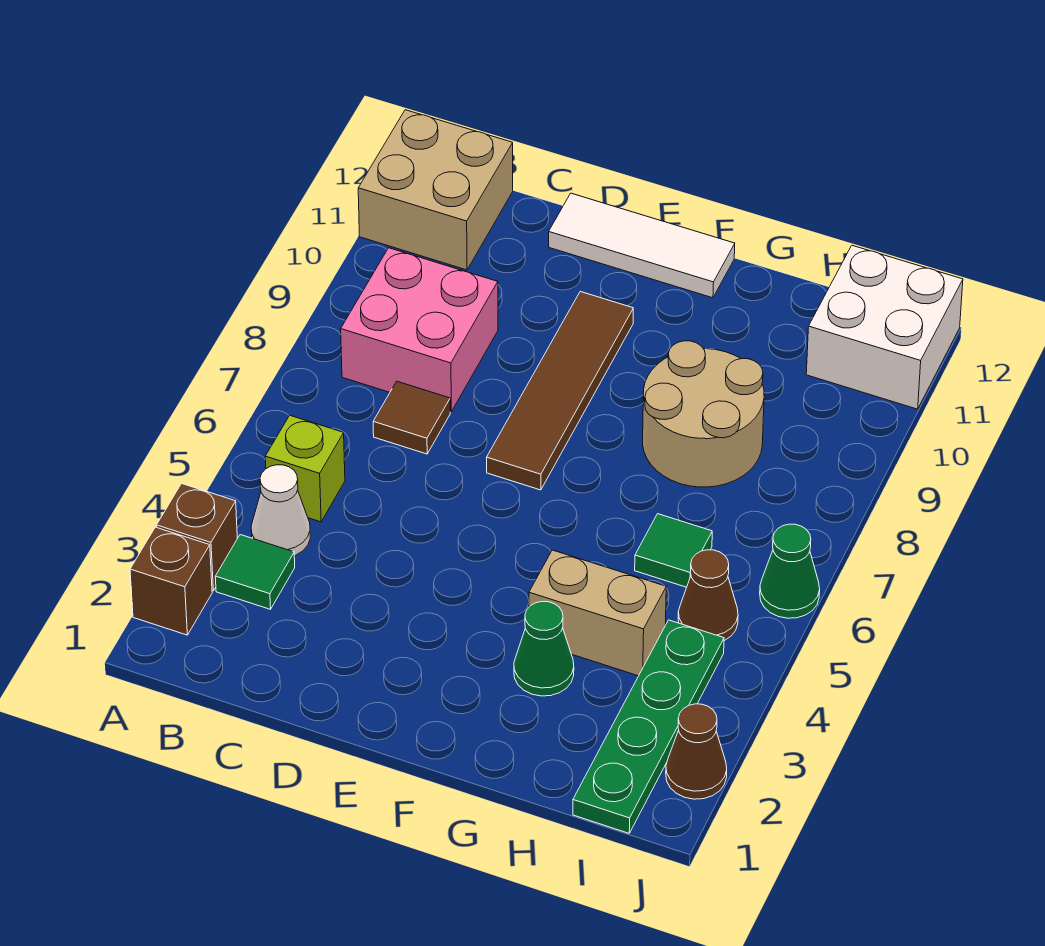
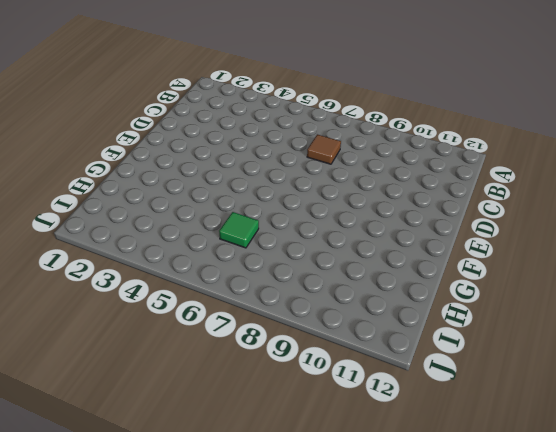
none -> brown 1x1 brick [130,527,212,635]
none -> brown 1x1 brick [157,484,237,591]
none -> tan 2x2 brick [358,110,513,270]

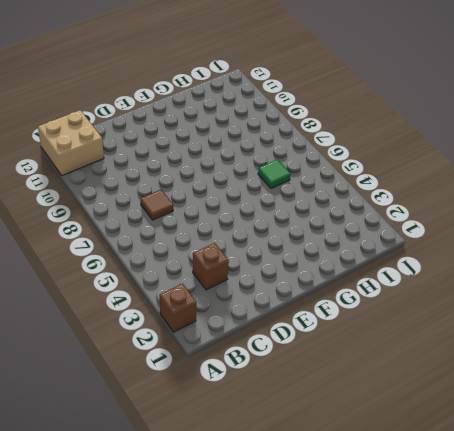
brown 1x1 brick [193,243,229,290] -> brown 1x1 brick moved to [157,484,237,591]
none -> green 1x1 tile [215,535,295,609]
none -> white 1x1 cone [251,465,310,556]
none -> lime 1x1 brick [265,415,345,522]

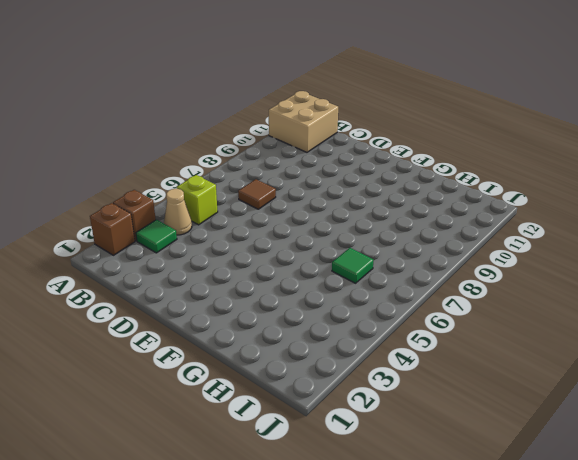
tan 1x1 cone [164,189,192,235] -> white 1x1 cone [251,465,310,556]
none -> pink 2x2 brick [341,248,498,412]
none -> white 1x3 tile [549,193,735,298]
none -> brown 1x4 tile [487,292,633,490]

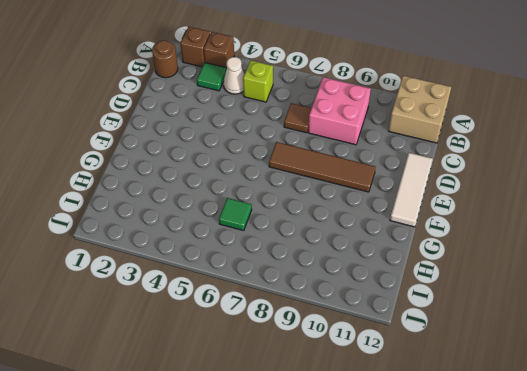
brown 1x1 round brick [152,41,178,78] -> none
none -> green 1x1 cone [514,602,574,696]
none -> tan 1x2 brick [529,550,666,676]
none -> tan 2x2 round brick [643,341,764,487]

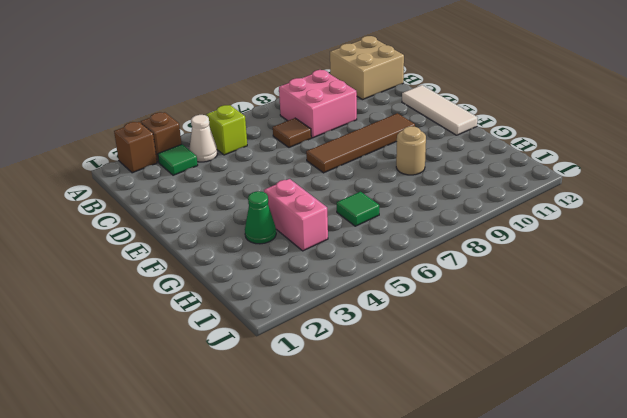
pink 1x2 brick [264,179,328,251] -> tan 1x2 brick [529,550,666,676]
tan 1x1 round brick [396,126,426,175] -> tan 2x2 round brick [643,341,764,487]
none -> green 1x4 plate [573,620,724,833]
none -> brown 1x1 cone [678,550,738,641]
none -> white 2x2 brick [806,245,963,409]

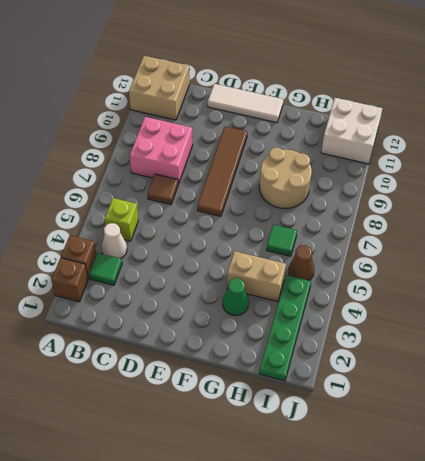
none -> brown 1x1 cone [666,704,727,799]
none -> green 1x1 cone [760,524,820,618]

